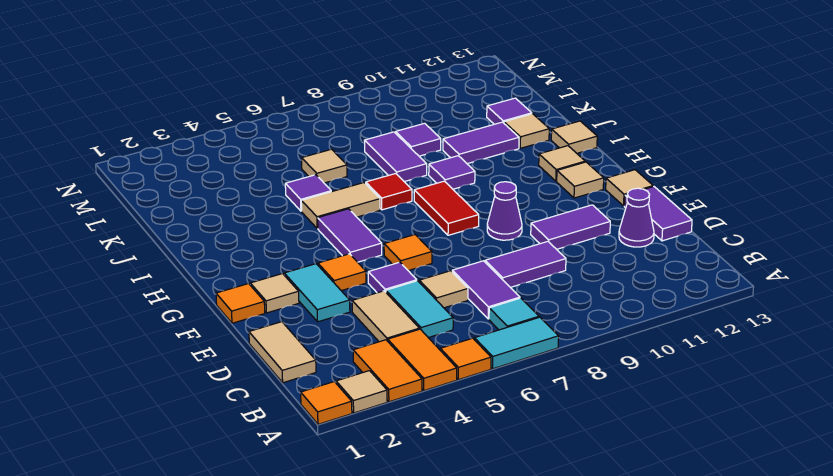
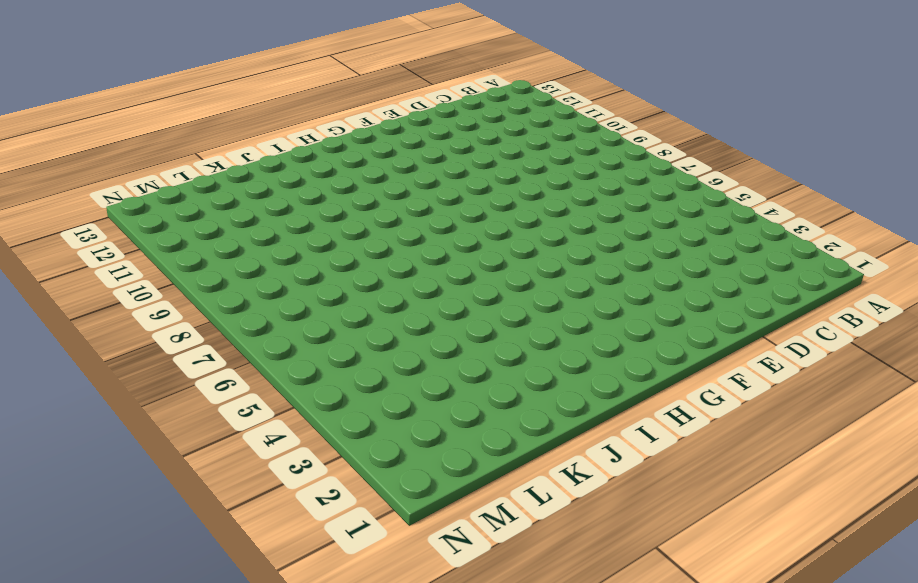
none -> orange 1x1 tile [301,382,352,424]
none -> tan 1x1 tile [336,371,387,413]
none -> orange 1x2 tile [353,340,422,402]
none -> orange 1x2 tile [388,329,457,391]

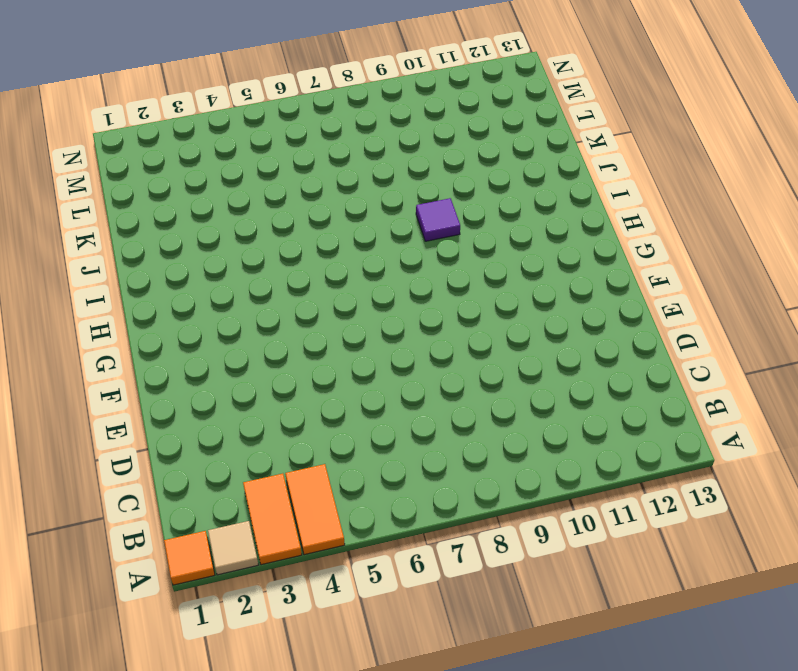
none -> orange 1x1 tile [440,338,491,380]
none -> cyan 1x2 tile [474,317,559,369]
none -> cyan 1x1 tile [489,298,539,330]
none -> tan 1x2 tile [249,322,316,383]

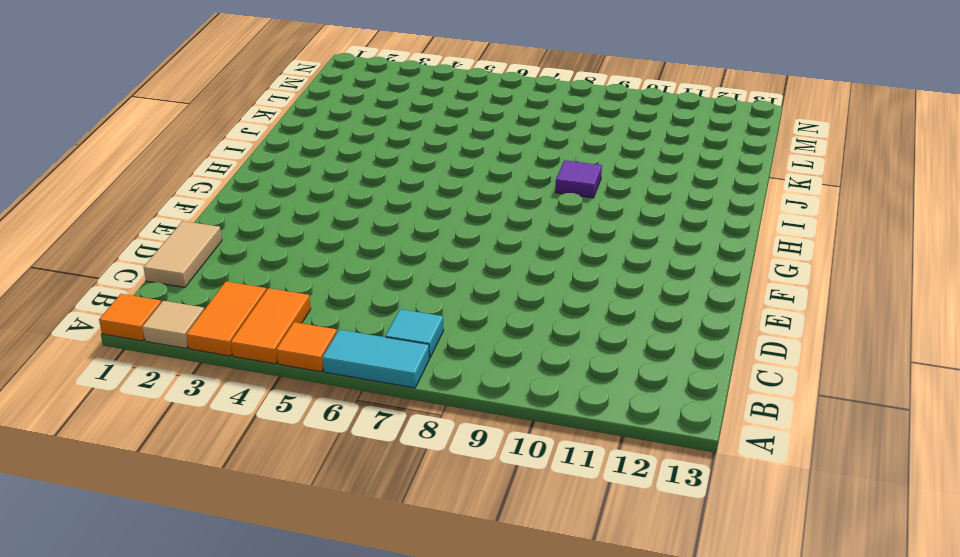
none -> tan 1x2 tile [352,291,419,342]
none -> cyan 1x2 tile [386,281,453,338]
none -> purple 1x2 tile [452,261,520,319]
none -> tan 1x1 tile [419,271,468,308]

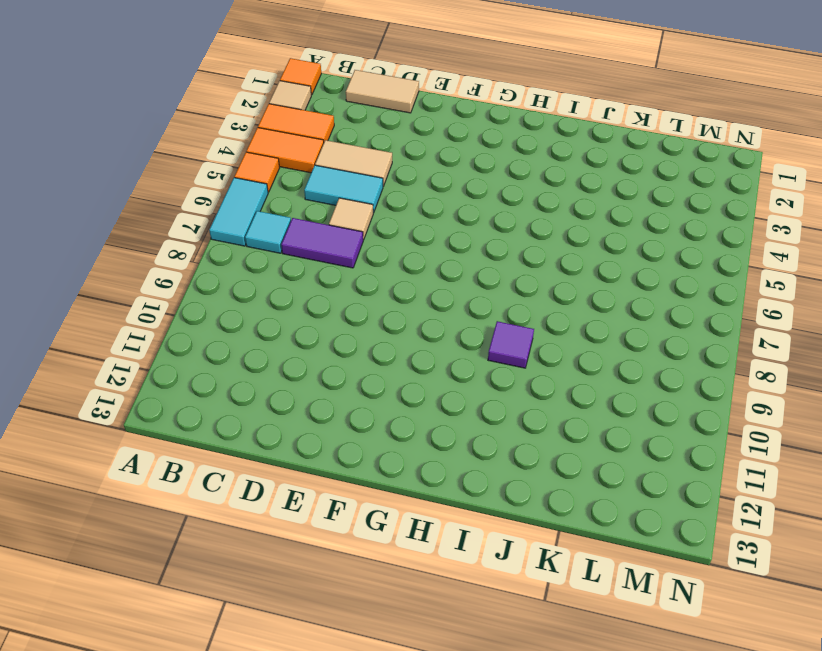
none -> purple 1x2 tile [485,241,566,287]
none -> purple 1x1 cone [619,188,654,247]
none -> purple 1x2 tile [624,186,692,241]
none -> cyan 1x2 tile [284,264,350,322]

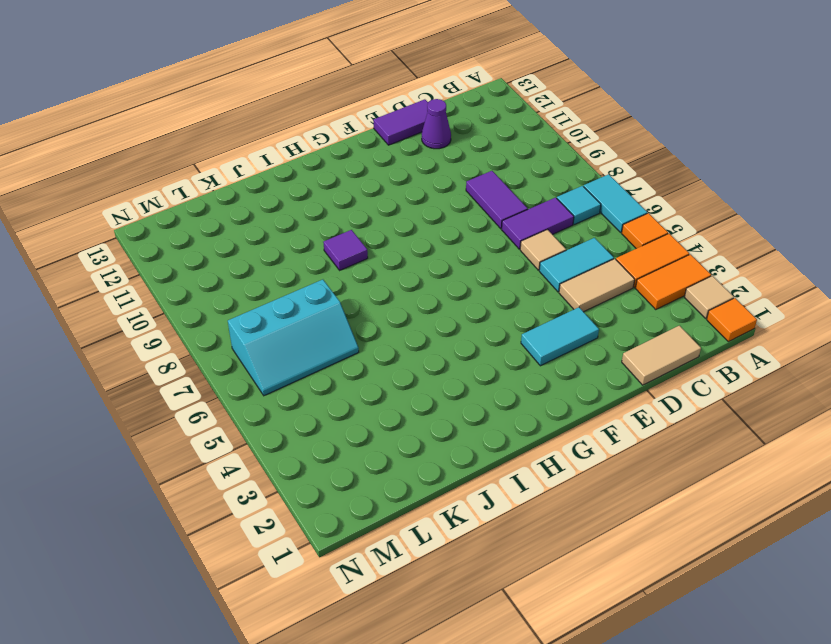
cyan 2x3 slope [228,280,359,396] -> tan 1x1 tile [302,149,347,183]
none -> purple 1x1 tile [368,262,417,293]
none -> purple 1x2 tile [531,205,610,249]
none -> orange 1x1 tile [216,284,265,323]
none -> tan 1x1 tile [250,274,299,313]

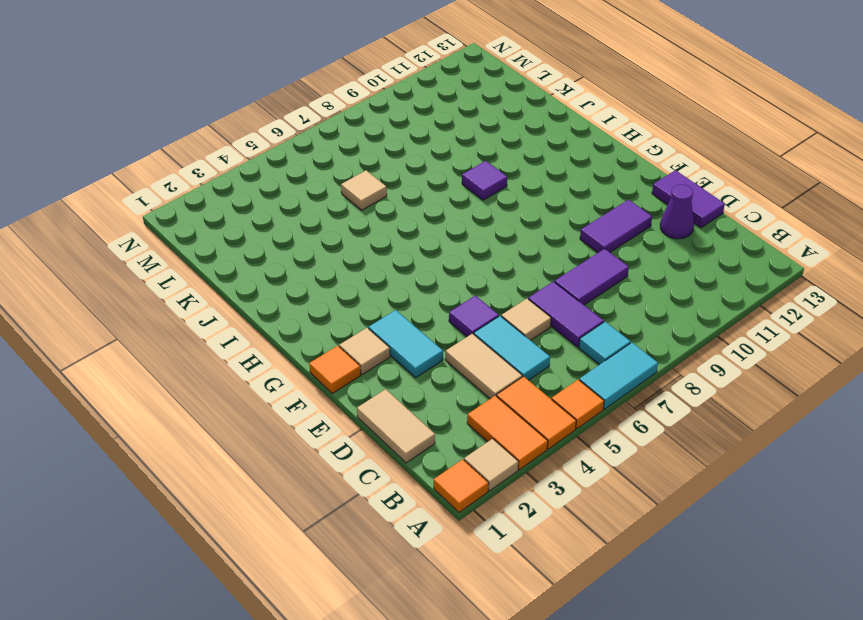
none -> orange 1x1 tile [318,254,366,291]
none -> orange 1x1 tile [384,235,432,271]
none -> purple 1x1 cone [487,182,522,240]
none -> tan 1x1 tile [606,170,653,206]

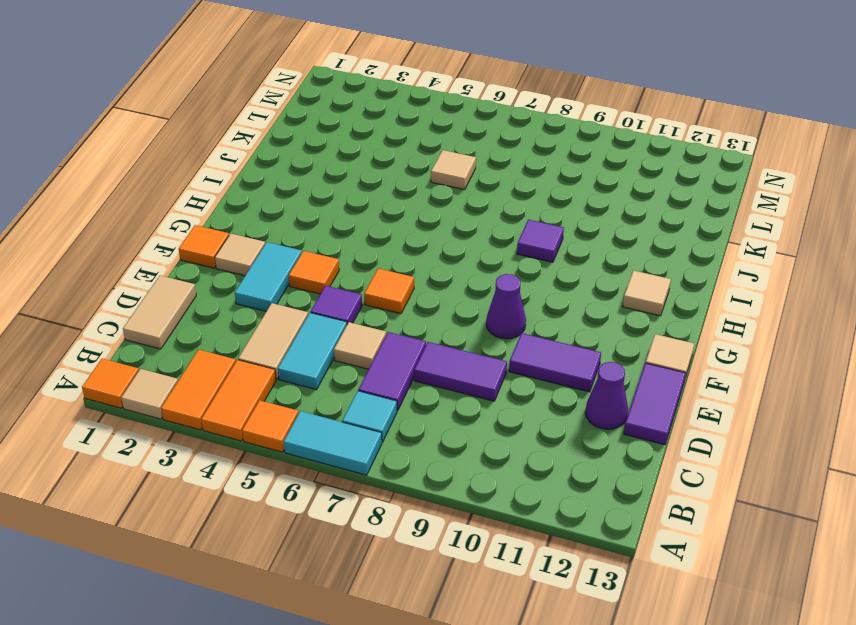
none -> purple 1x2 tile [318,209,382,262]
none -> red 1x2 tile [414,181,479,235]
none -> tan 1x1 tile [557,162,604,198]
none -> tan 1x2 tile [301,183,380,229]

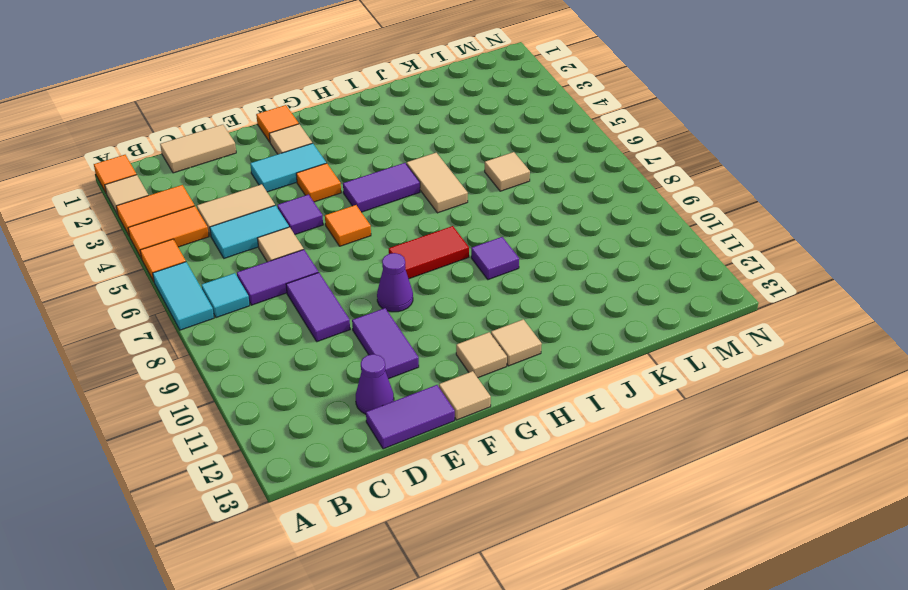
none -> red 1x1 tile [366,174,412,210]
none -> tan 1x1 tile [551,121,597,153]
none -> purple 1x1 tile [285,175,331,211]
none -> purple 1x2 tile [364,132,427,182]

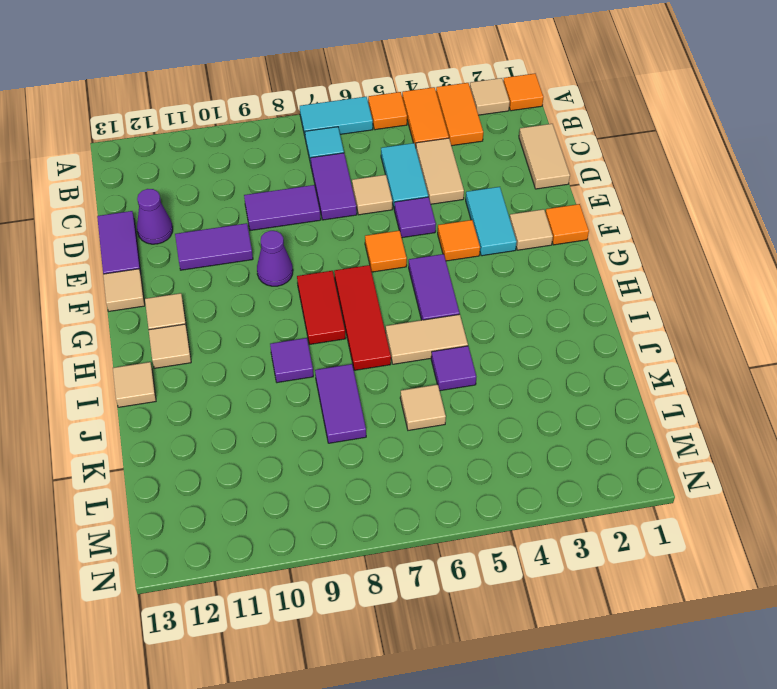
red 1x3 tile [334,265,391,370] -> red 1x1 tile [366,174,412,210]
none -> purple 1x2 tile [443,122,519,164]
none -> tan 1x1 tile [504,114,549,148]
none -> purple 1x1 tile [396,123,441,156]
none -> purple 1x1 tile [487,98,532,124]

